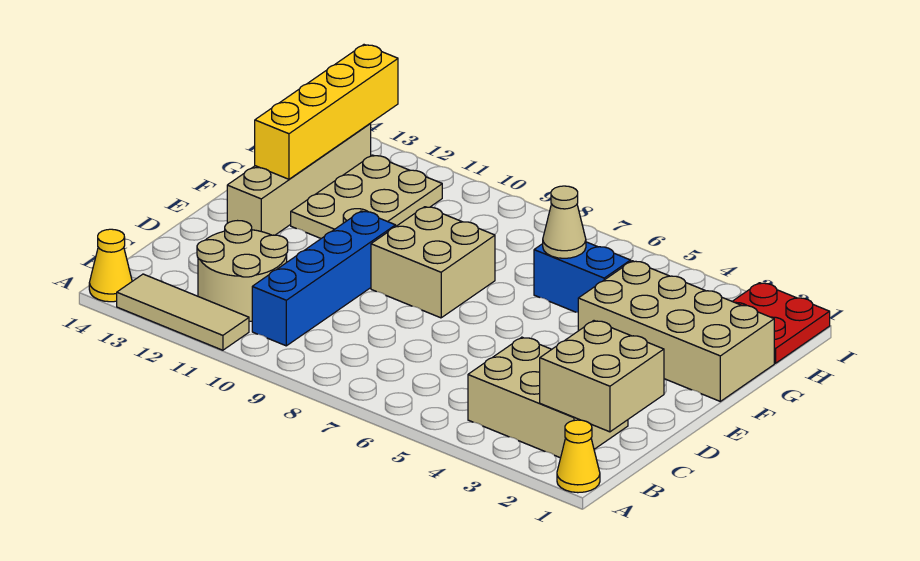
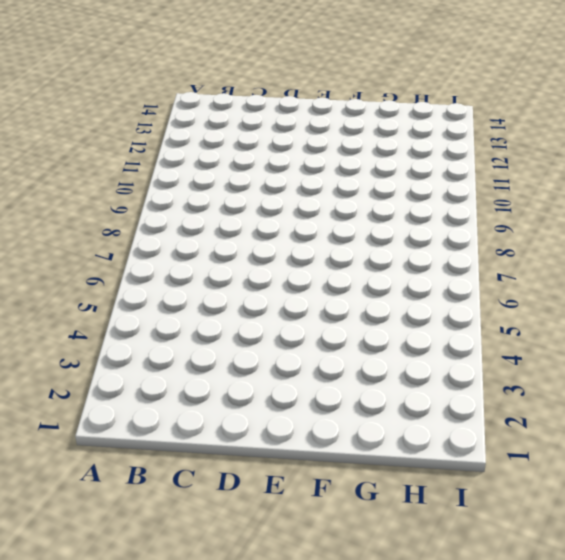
none -> yellow 1x1 cone [557,420,600,493]
none -> tan 1x3 tile [117,274,249,350]
none -> yellow 1x1 cone [89,229,132,302]

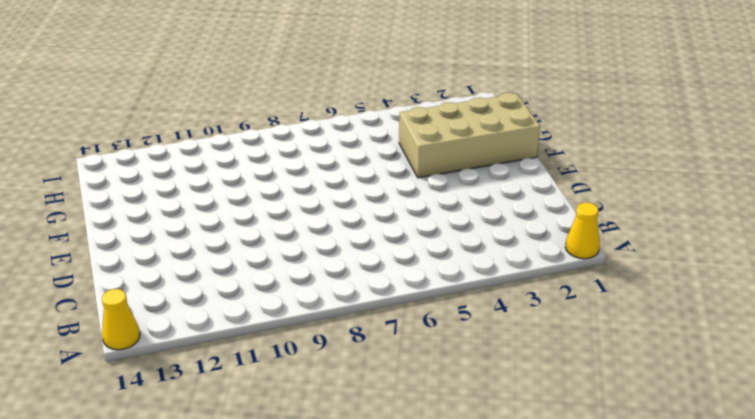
none -> tan 1x3 tile [117,274,249,350]
none -> tan 2x3 brick [468,337,628,458]
none -> blue 1x4 brick [252,211,396,346]

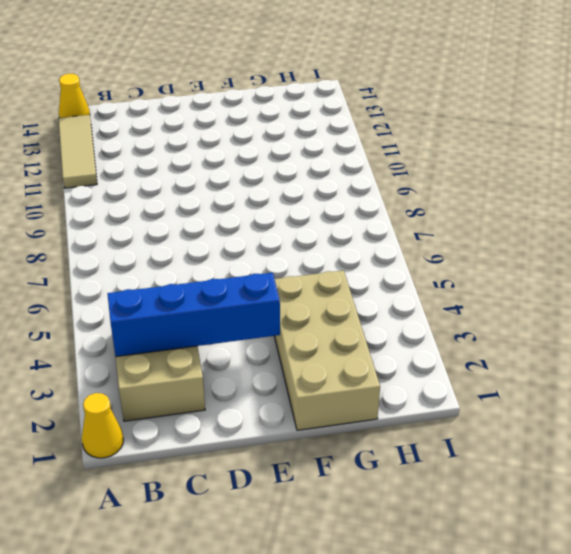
blue 1x4 brick [107,273,280,357] -> blue 1x4 brick moved to [252,211,396,346]
none -> tan 2x2 round brick [197,221,288,322]
none -> tan 2x2 brick [371,207,495,318]
none -> tan 1x4 brick [227,124,371,235]

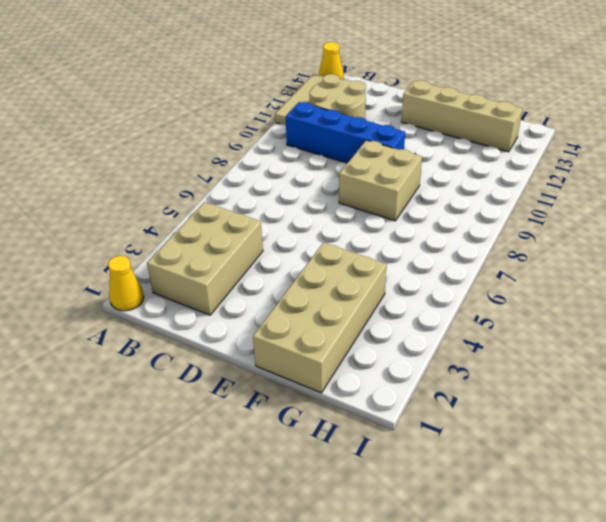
none -> tan 2x3 plate [291,155,442,238]
none -> blue 1x2 brick [534,242,631,312]
none -> red 2x2 plate [732,283,830,363]

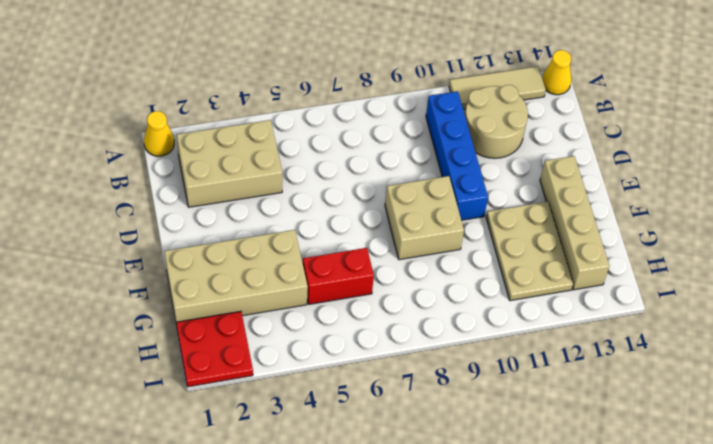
red 1x2 brick [303,248,374,304] -> blue 1x2 brick [534,242,631,312]
none -> tan 2x2 brick [540,321,664,432]
none -> yellow 1x4 brick [255,45,398,179]
none -> tan 1x1 cone [543,186,586,258]

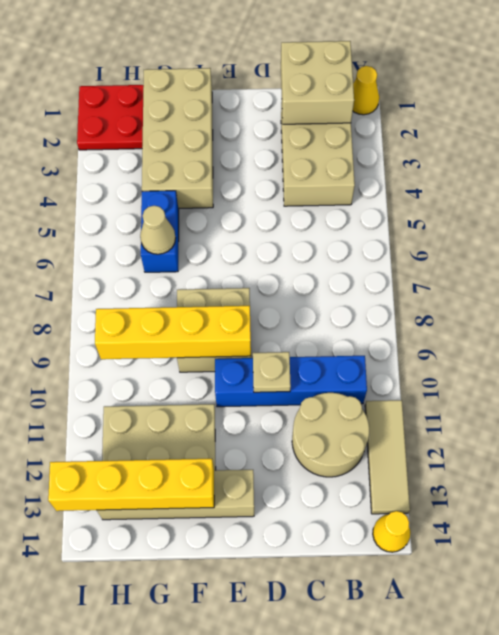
tan 1x1 plate [253,352,291,392] -> none
yellow 1x4 brick [95,306,251,359] -> none

